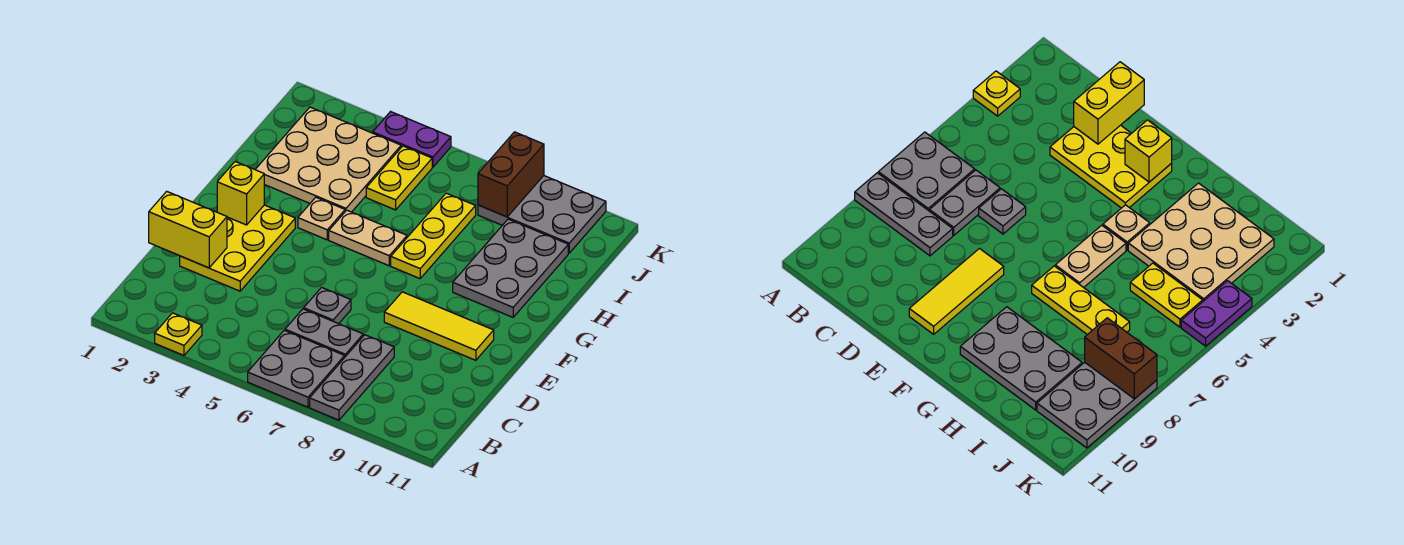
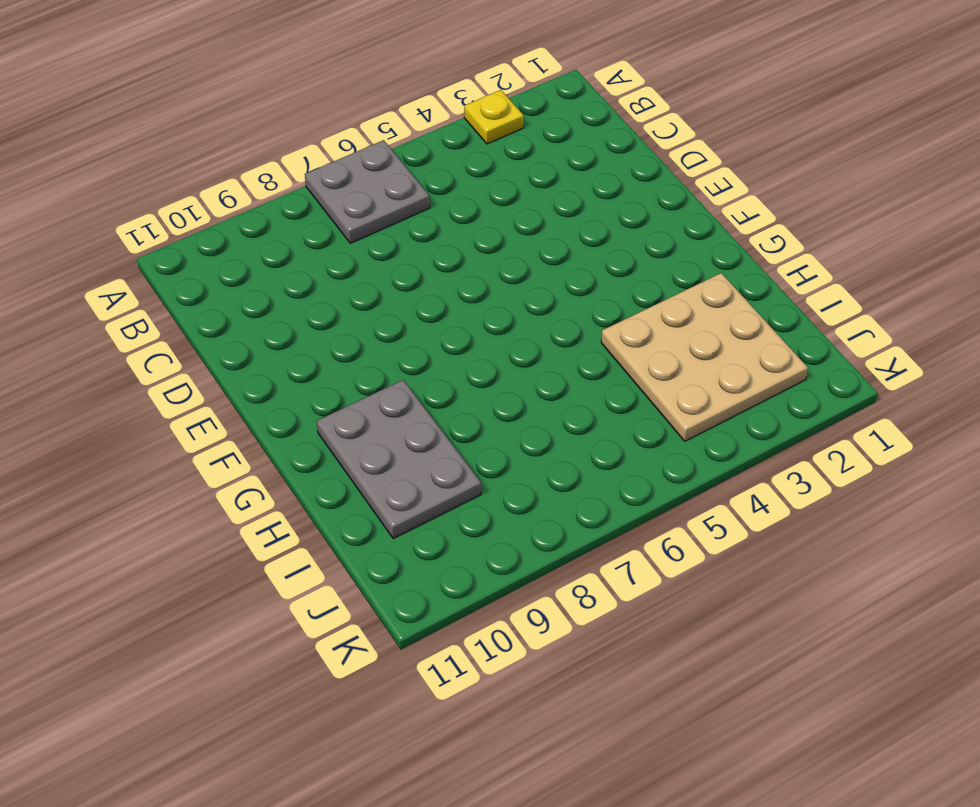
none -> grey 1x3 plate [310,335,394,420]
none -> grey 1x2 plate [285,309,363,357]
none -> yellow 2x3 plate [180,205,295,291]

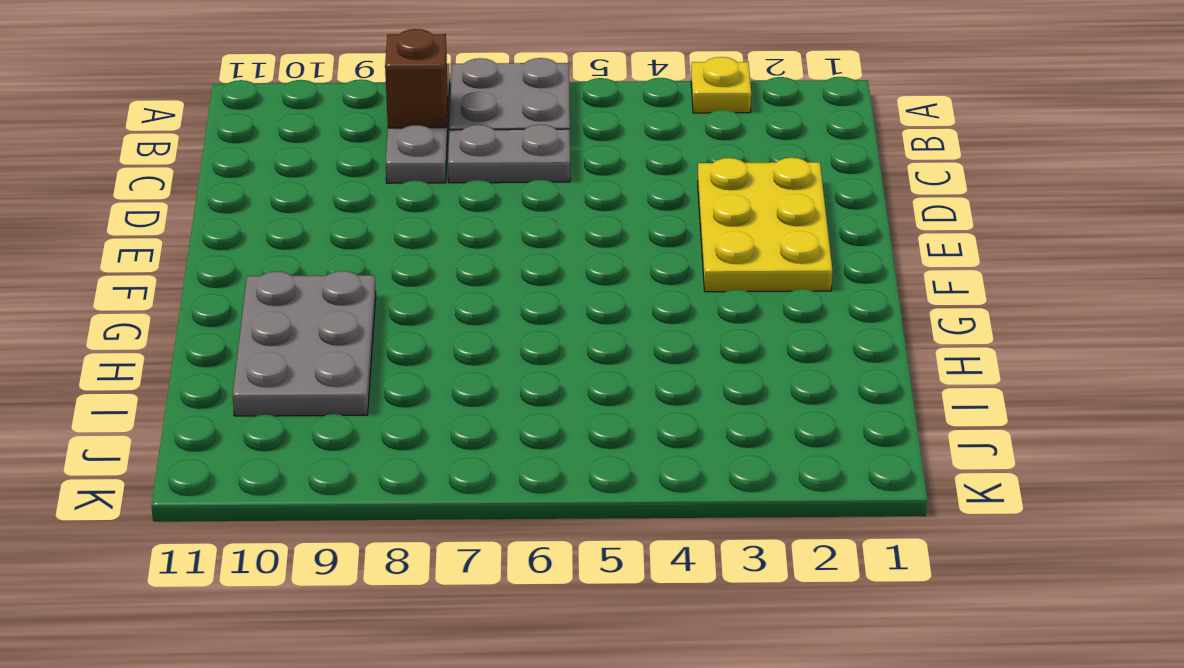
brown 1x1 brick [385,29,448,128] -> none
none -> grey 1x1 plate [304,287,351,324]
none -> yellow 1x3 tile [384,292,494,360]
none -> tan 1x1 plate [298,197,345,240]

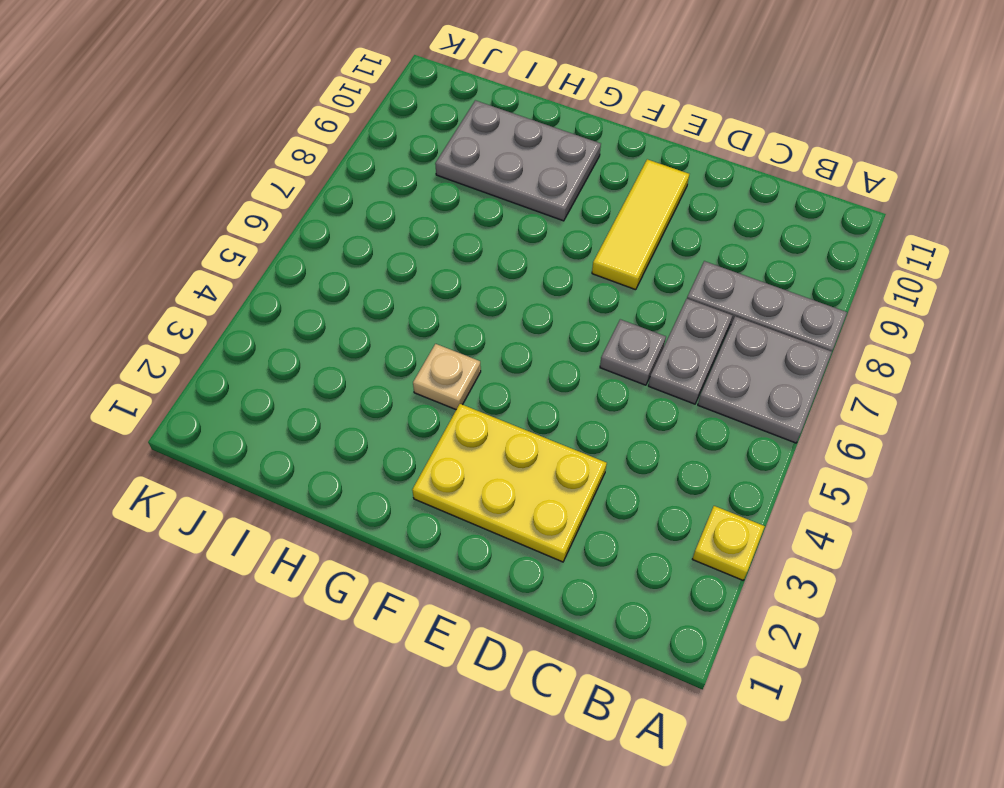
none -> tan 1x2 plate [329,210,407,266]
none -> yellow 1x3 plate [391,193,476,279]
none -> tan 3x3 plate [255,107,401,212]

